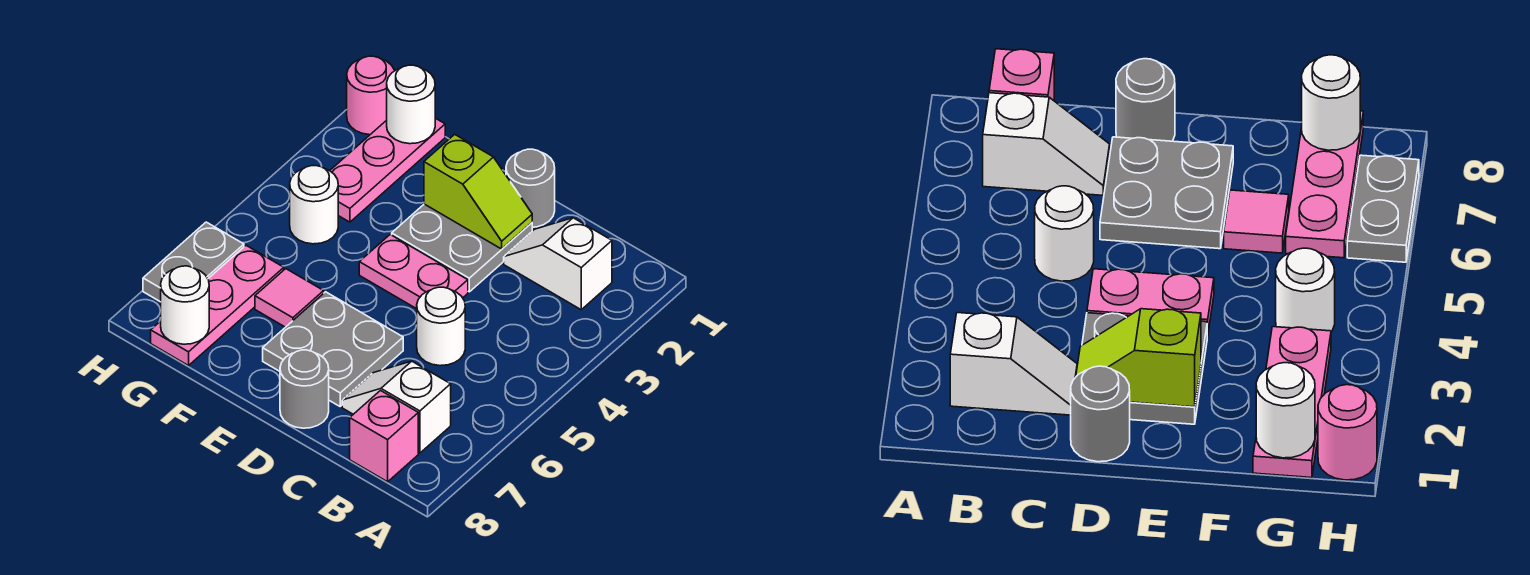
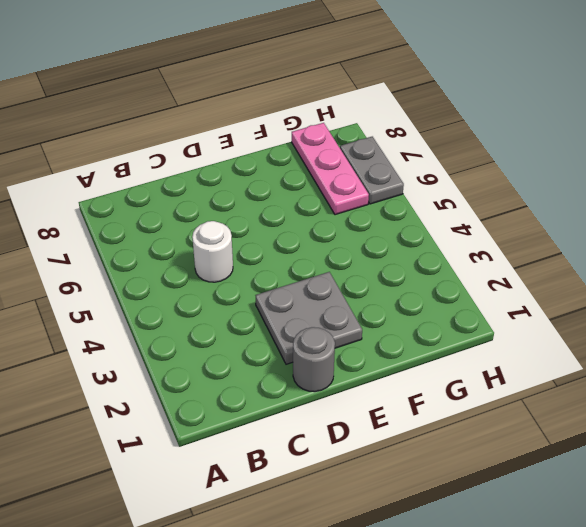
none -> white 1x2 slope [504,218,612,310]
none -> white 1x2 slope [342,361,451,453]
none -> pink 1x1 brick [350,391,418,482]

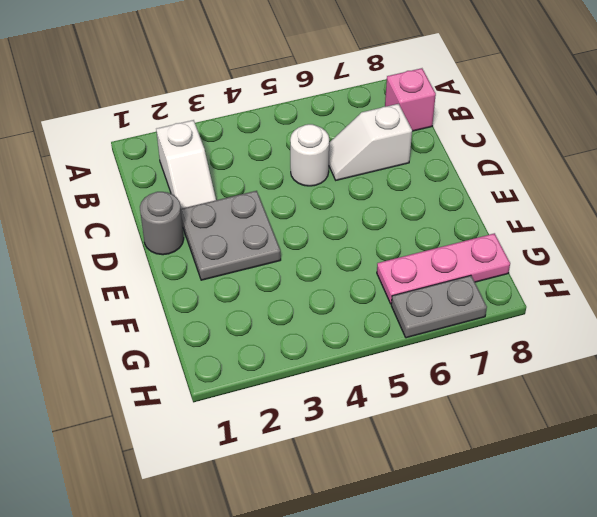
white 1x2 slope [329,104,412,180] -> white 1x2 slope turned to [342,361,451,453]
none -> pink 1x2 plate [359,235,468,309]
none -> grey 2x2 plate [263,292,403,406]
none -> grey 1x1 round brick [280,350,329,428]

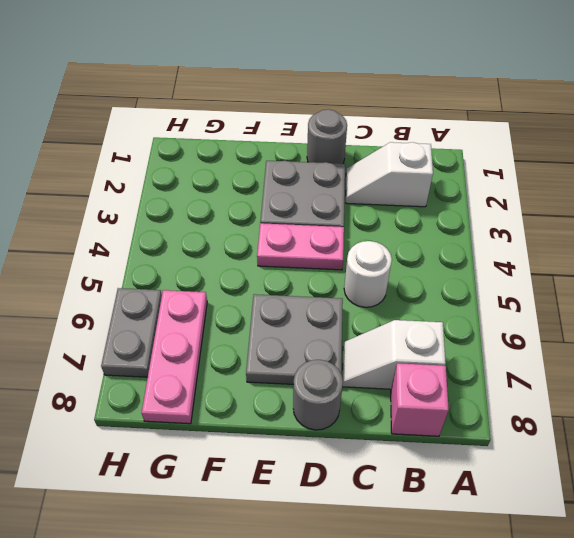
none -> pink 1x1 tile [255,269,324,327]
none -> pink 1x3 plate [330,118,445,222]
none -> white 1x1 round brick [290,166,338,244]

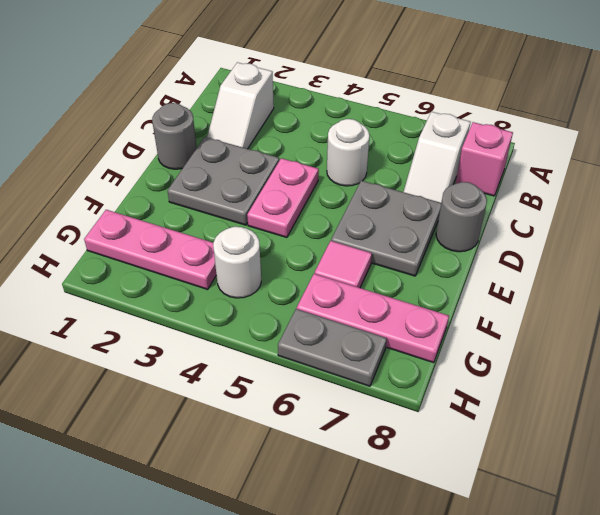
none -> pink 1x1 round brick [347,56,395,135]
none -> lime 1x2 slope [424,134,532,249]
none -> white 1x1 round brick [387,65,435,144]

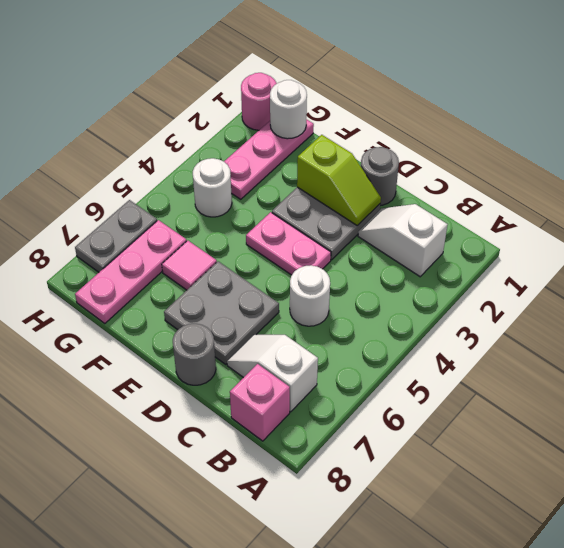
none -> white 1x1 round brick [161,266,209,344]

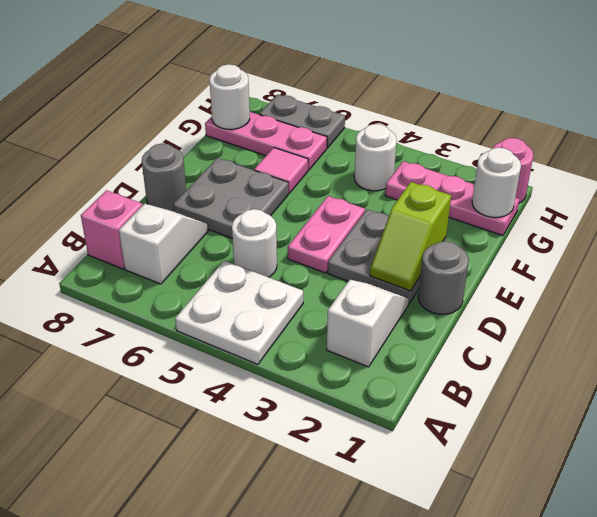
white 2x2 plate [175,261,303,364] -> none

